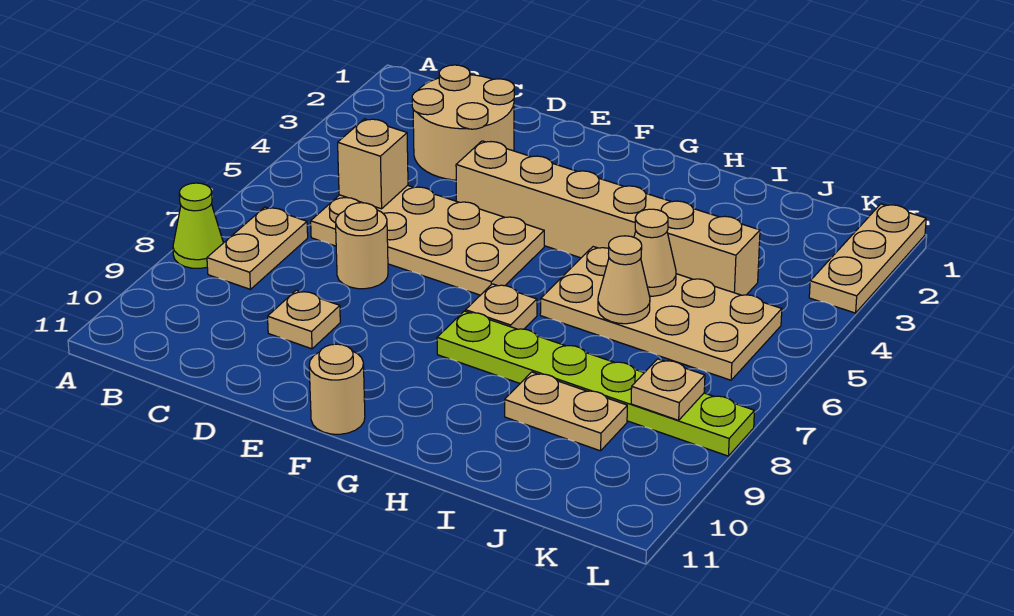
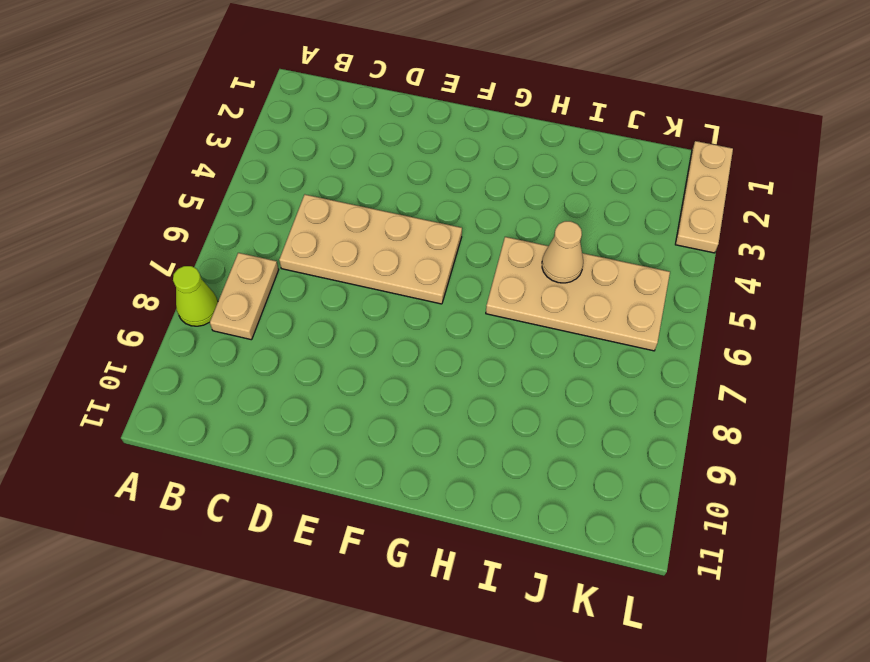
none -> tan 2x2 round brick [412,65,514,180]
none -> tan 1x1 round brick [336,203,388,289]
none -> tan 1x1 plate [268,290,340,349]

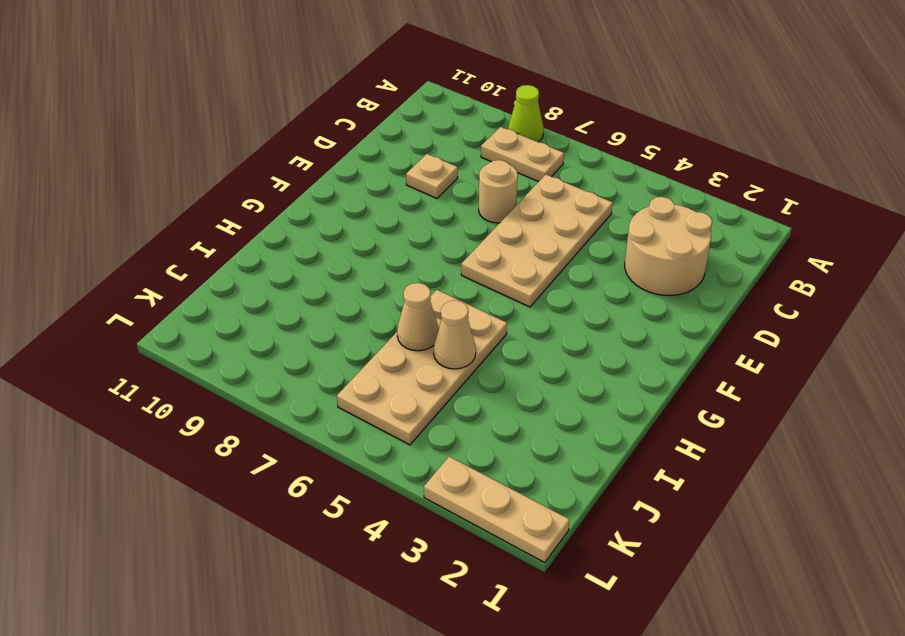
none -> tan 1x6 brick [456,141,760,295]
none -> tan 1x1 round brick [309,344,365,434]
none -> tan 1x1 plate [466,284,537,329]

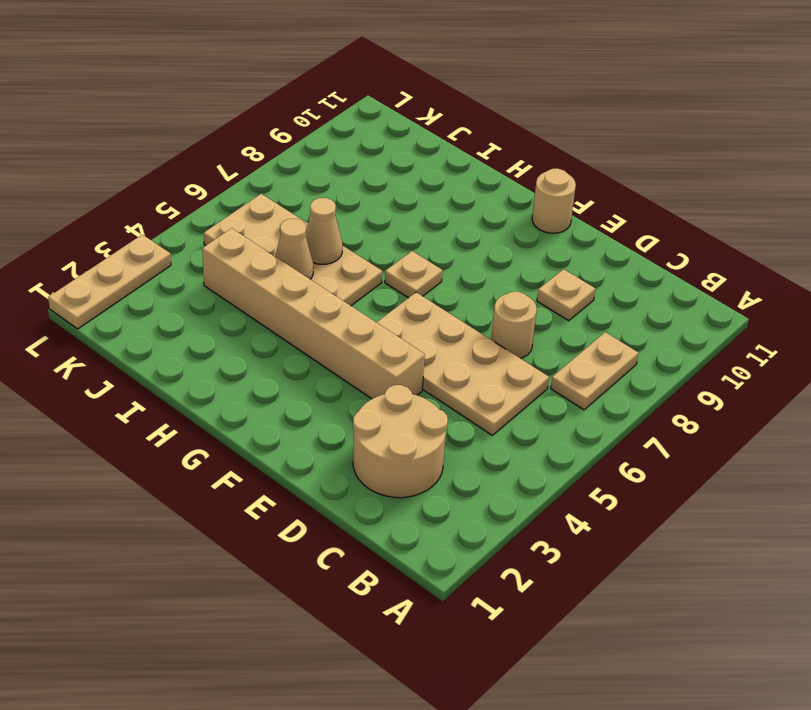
none -> lime 1x1 cone [173,183,223,268]
none -> lime 1x6 plate [437,311,754,456]
none -> tan 1x2 plate [505,372,627,451]

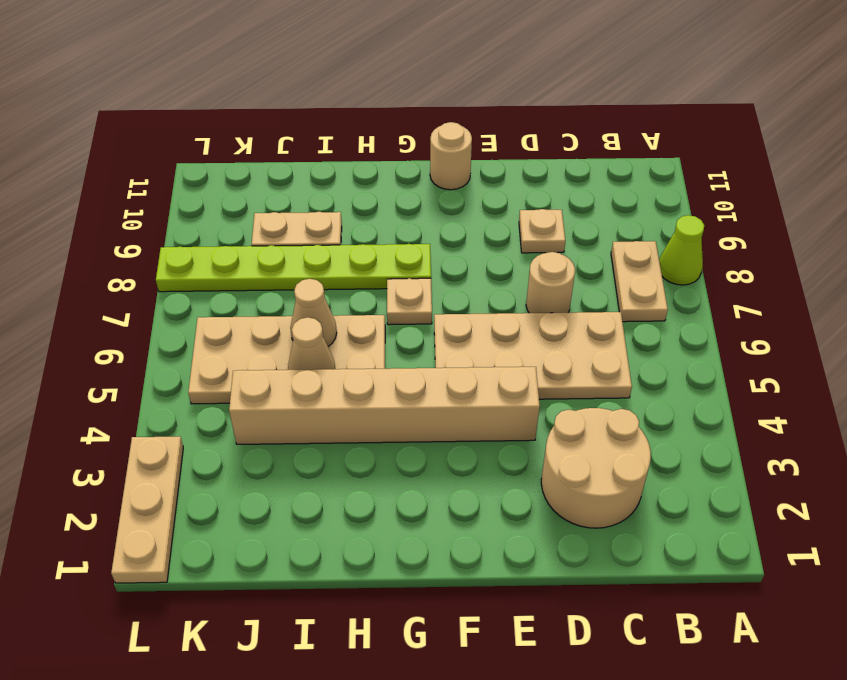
none -> tan 1x1 brick [338,119,408,209]
none -> tan 1x1 plate [631,359,705,420]

